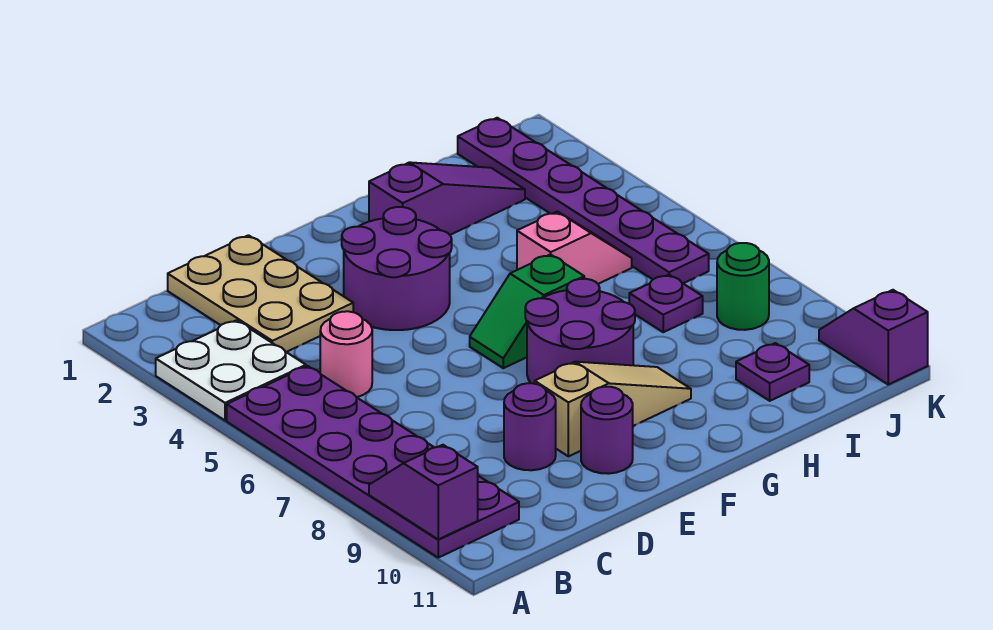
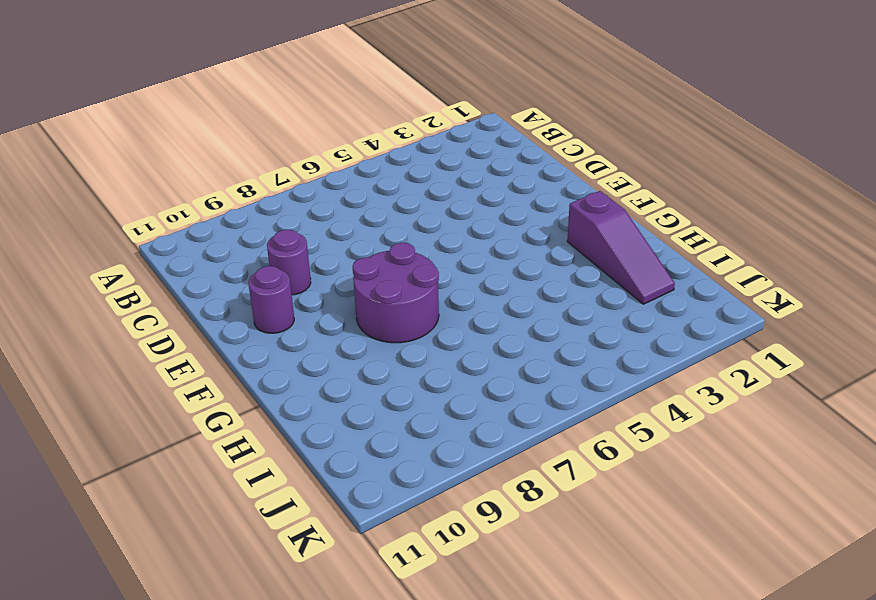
none -> white 2x2 plate [156,320,306,420]
none -> purple 2x6 plate [227,366,519,558]
none -> tan 2x3 plate [168,235,353,352]

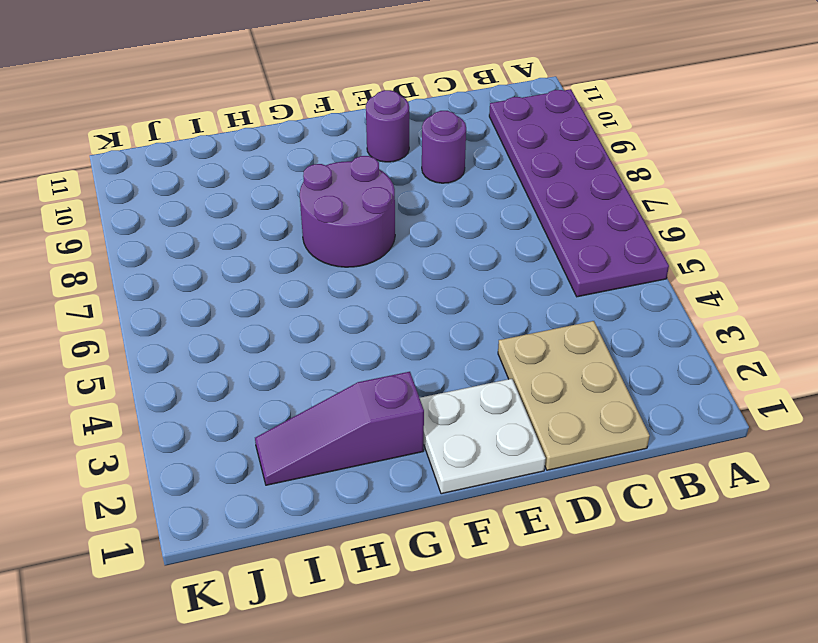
white 2x2 plate [420,379,546,494] -> white 2x2 plate moved to [156,320,306,420]
none -> pink 1x1 round brick [320,311,372,397]
none -> purple 2x2 round brick [342,207,452,330]
none -> tan 1x3 slope [535,362,691,456]

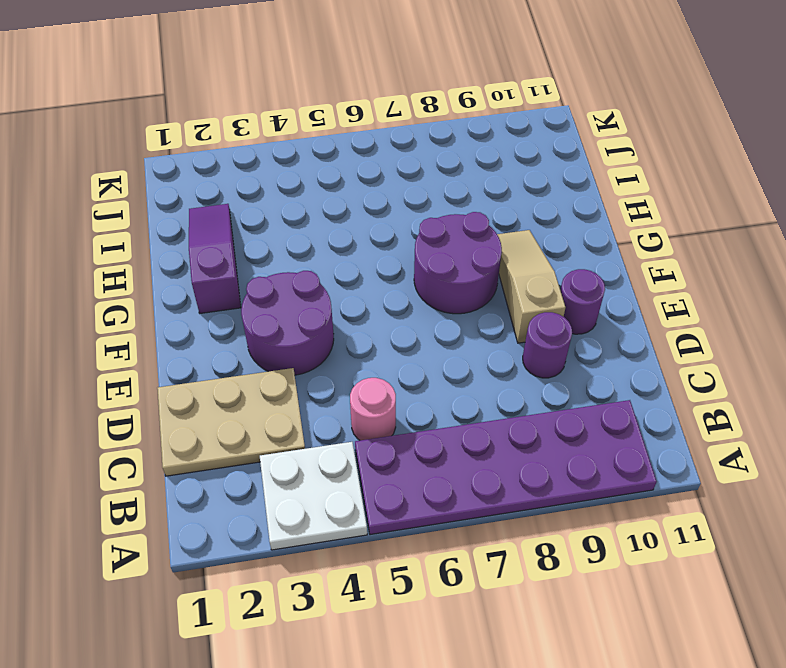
none -> green 1x2 slope [470,254,584,368]
none -> pink 1x2 slope [517,211,632,284]
none -> purple 1x1 plate [629,275,703,332]

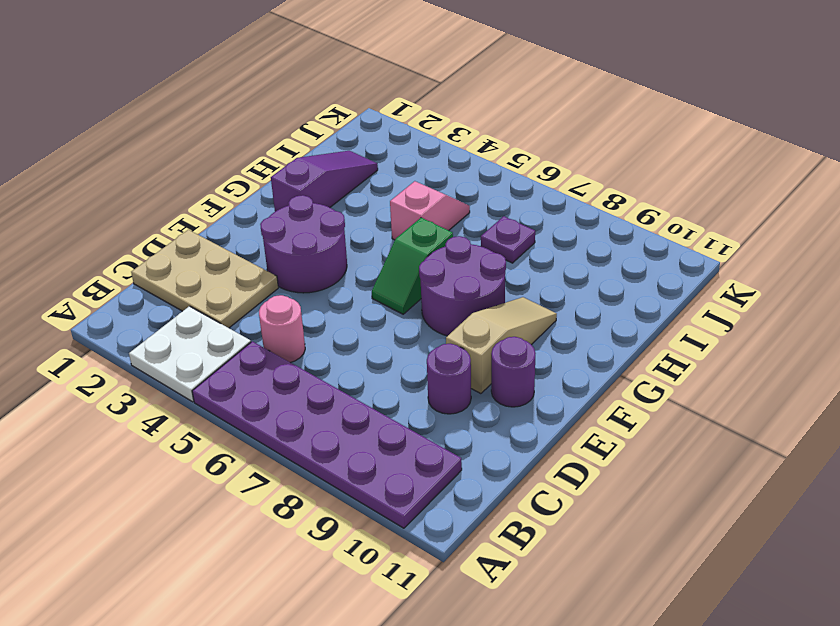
none -> purple 1x1 plate [736,343,809,401]
none -> purple 1x6 plate [458,118,709,283]
none -> green 1x1 round brick [717,243,769,330]

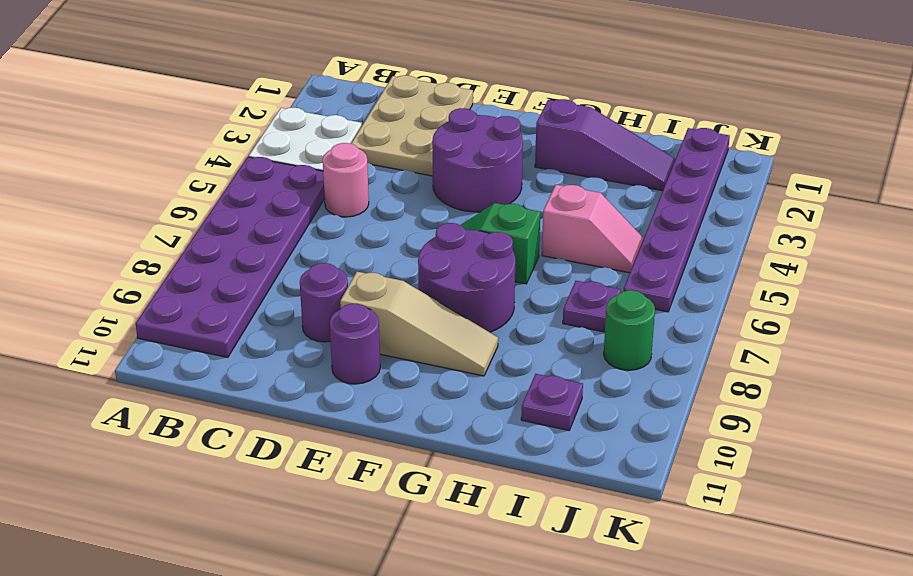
none -> purple 1x2 slope [819,290,928,384]
none -> purple 1x2 slope [369,445,478,539]

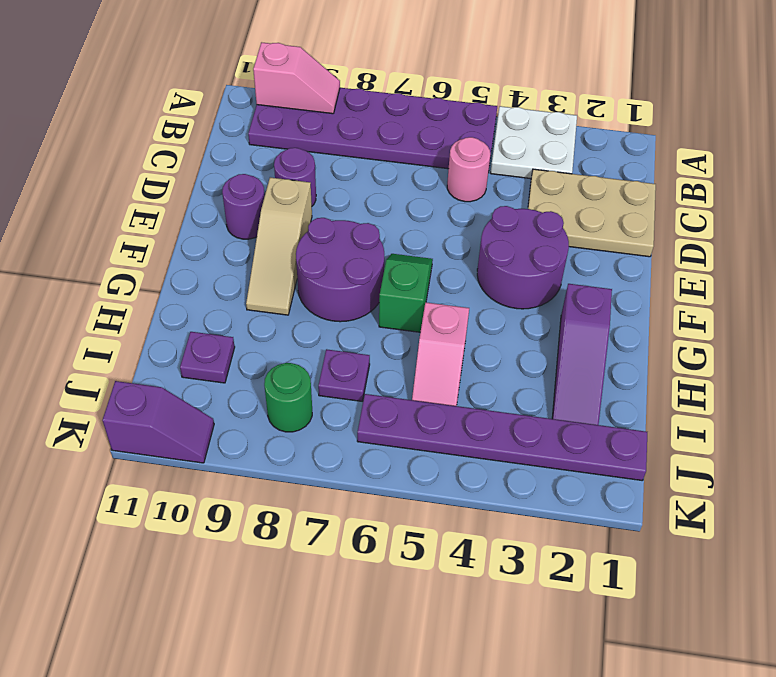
pink 1x2 slope [253,42,340,114] -> purple 1x2 slope [369,445,478,539]

